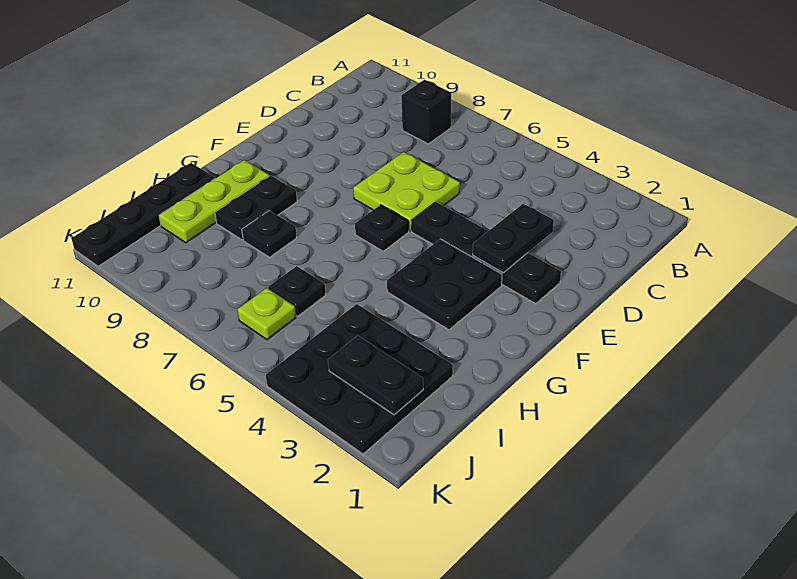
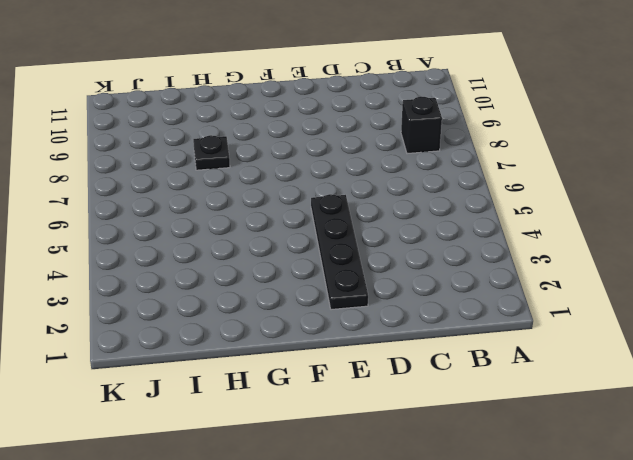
none -> lime 2x2 plate [353,152,460,231]
none -> black 2x2 plate [387,239,502,330]
none -> black 1x1 plate [355,205,409,251]

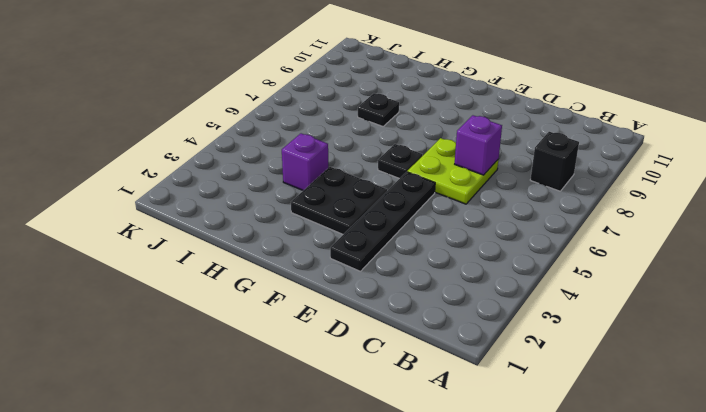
purple 1x1 brick [455,115,502,175] -> none
purple 1x1 brick [282,133,329,190] -> none
none -> black 1x2 plate [215,175,297,240]
none -> lime 1x3 plate [159,160,269,243]
none -> black 1x4 plate [72,163,215,266]

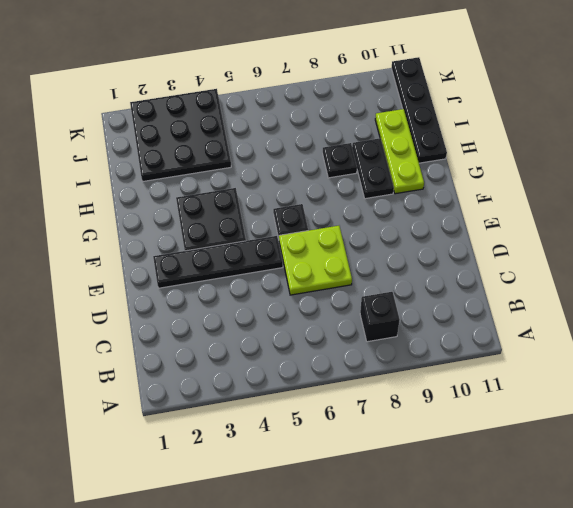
none -> black 1x1 plate [268,266,326,316]
none -> lime 1x1 plate [237,288,296,340]
none -> black 1x2 plate [473,204,554,273]

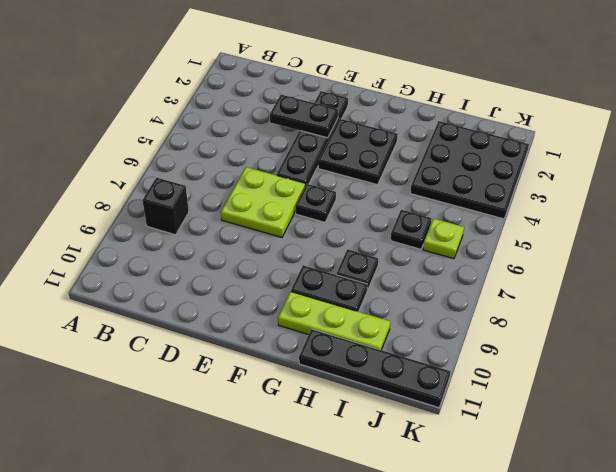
none -> black 1x2 plate [328,336,423,415]

